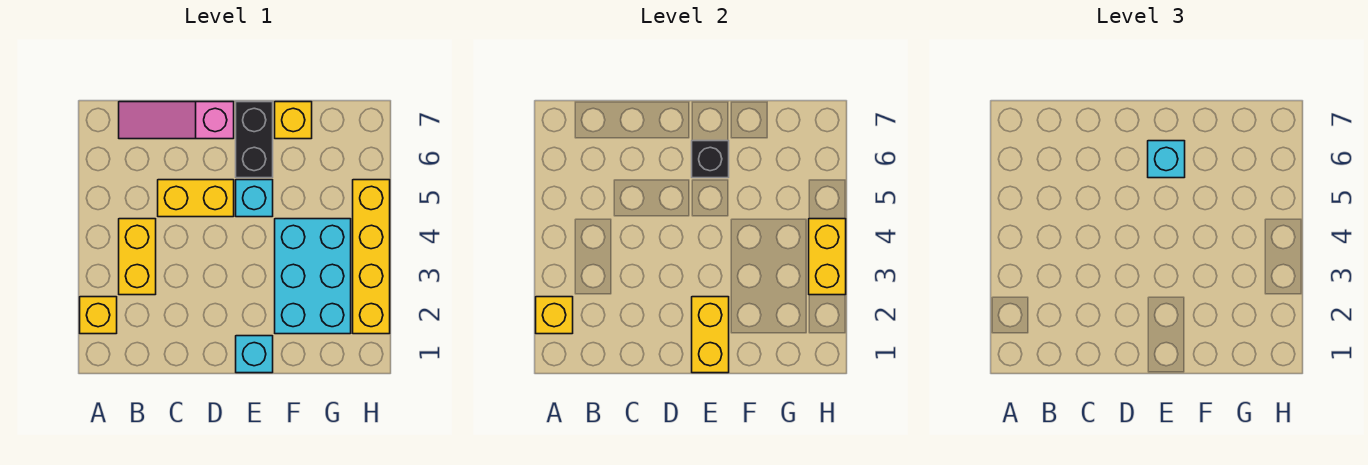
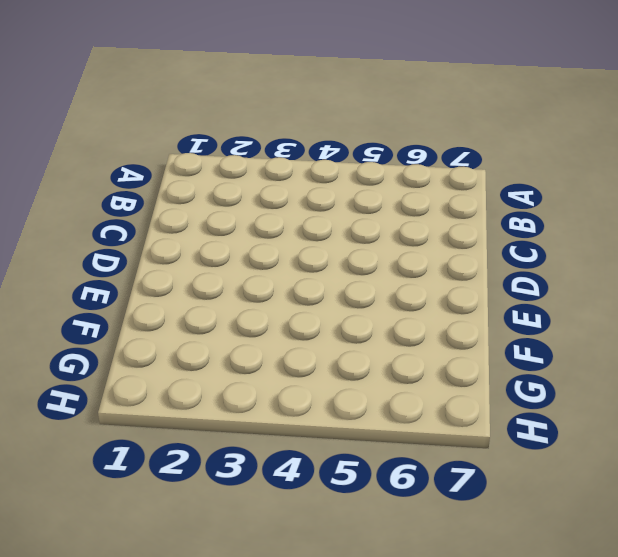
none -> yellow 1x1 brick [80,297,117,334]
none -> yellow 1x2 brick [119,219,156,295]
none -> pink 1x3 slope [119,102,234,139]

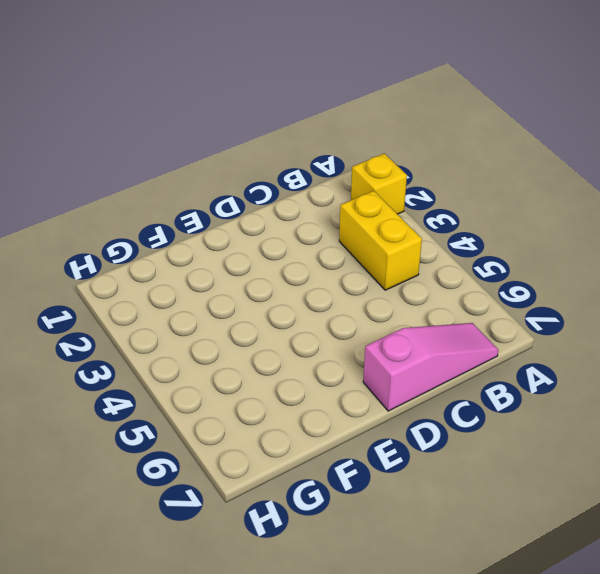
none -> yellow 1x2 brick [158,180,234,217]
none -> cyan 1x1 brick [236,336,273,373]
none -> cyan 1x1 brick [236,180,273,217]

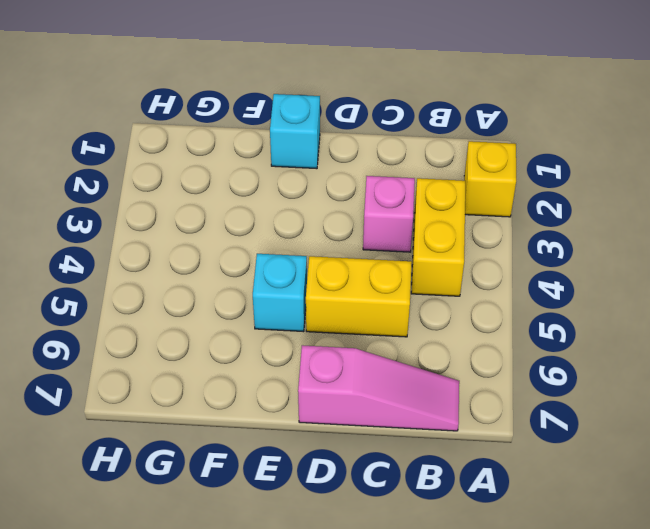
pink 1x1 brick [363,176,415,252] -> none
none -> black 1x2 brick [236,102,273,178]
none -> cyan 2x3 brick [275,219,351,334]
none -> yellow 1x1 brick [275,102,312,139]

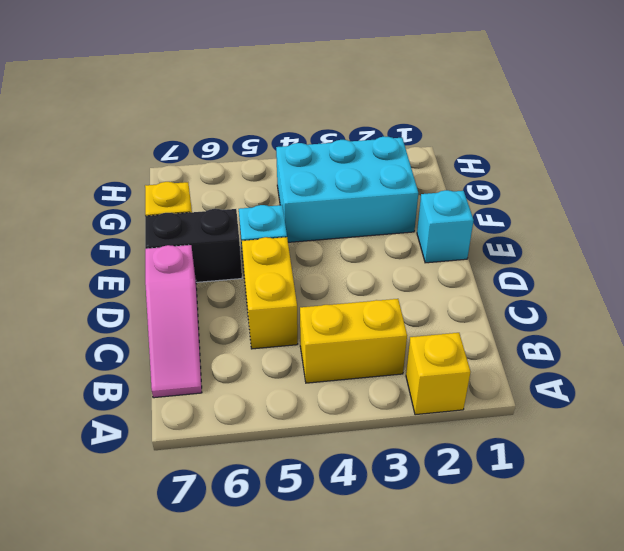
none -> yellow 1x4 brick [353,180,390,334]
none -> yellow 1x1 brick [536,297,573,334]
none -> yellow 1x2 brick [692,297,729,373]

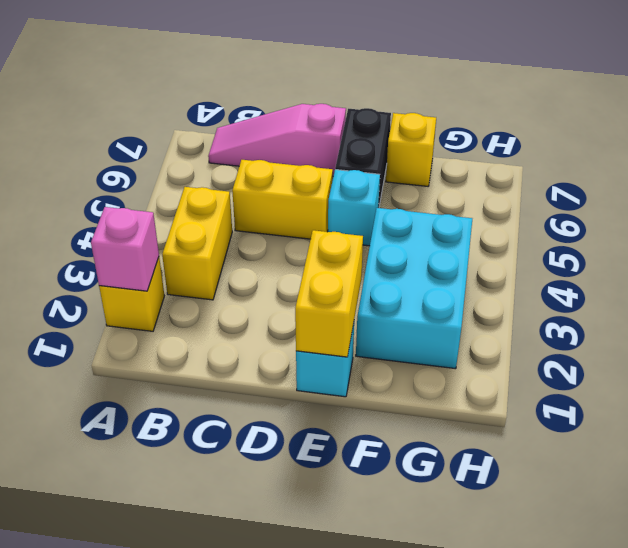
pink 1x1 brick [91,207,159,291] -> yellow 1x1 brick [536,297,573,334]
none -> yellow 1x4 brick [353,180,390,334]
none -> black 1x1 brick [692,141,729,178]
none -> yellow 1x2 brick [809,219,846,295]

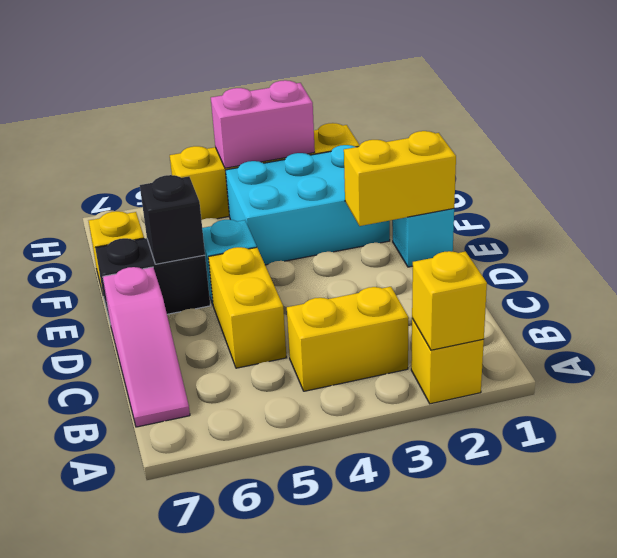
pink 1x2 brick [211,80,315,168] -> yellow 1x2 brick [809,219,846,295]
none -> cyan 1x1 brick [1148,141,1185,178]

